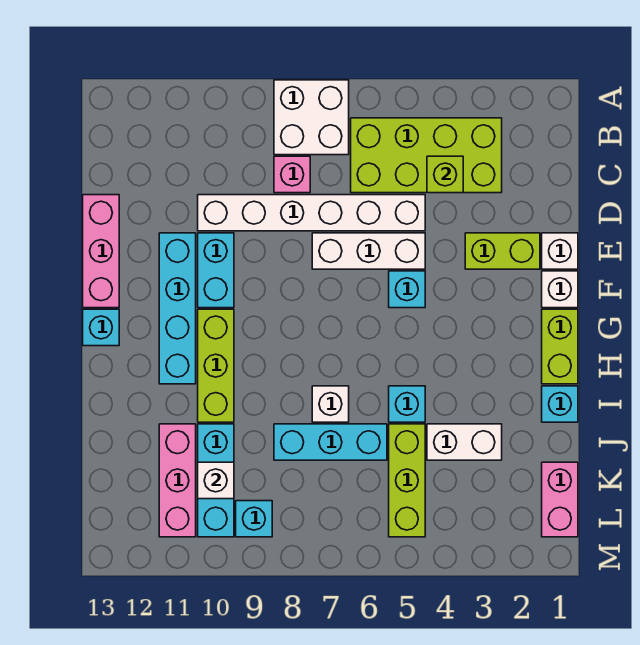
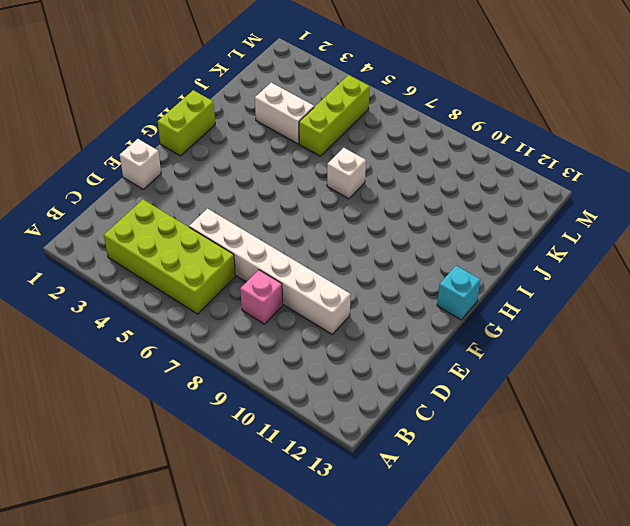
none -> white 2x2 brick [274,80,349,155]
none -> pink 1x3 brick [83,195,119,308]
none -> lime 1x2 brick [465,233,540,269]

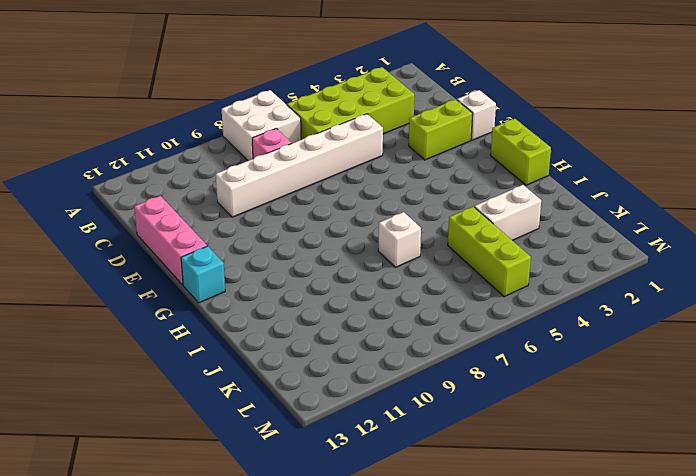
none -> white 1x3 brick [312,233,425,269]
none -> cyan 1x2 brick [198,233,234,308]
none -> cyan 1x4 brick [159,233,196,384]

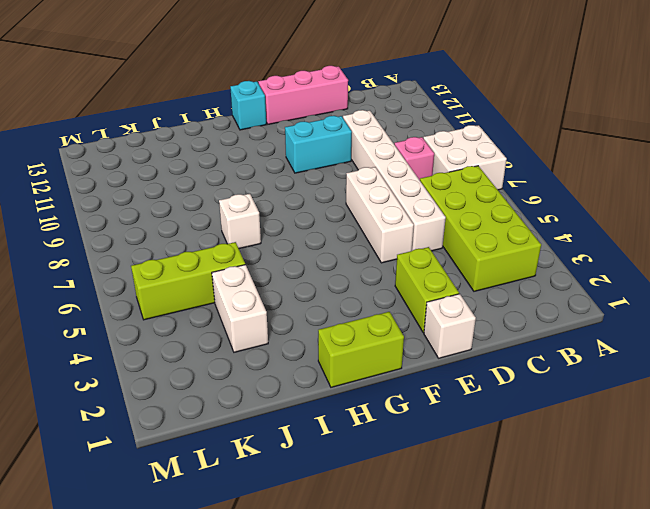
none -> cyan 1x4 brick [159,233,196,384]
none -> white 1x1 brick [542,271,578,308]
none -> cyan 1x1 brick [389,271,425,308]

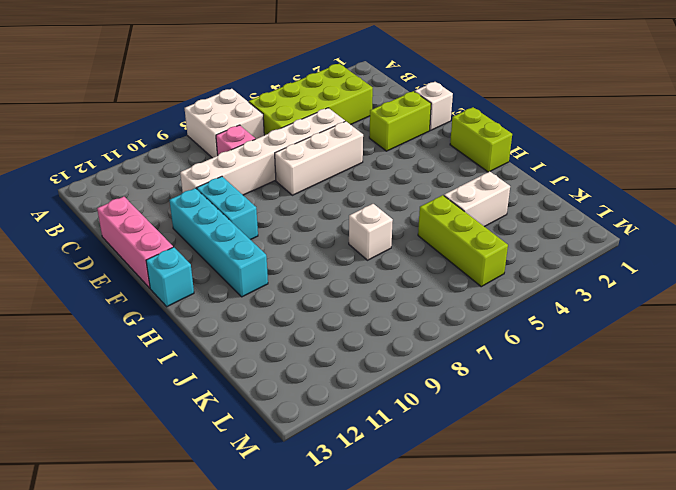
none -> white 1x1 brick [542,271,578,308]
none -> cyan 1x1 brick [389,271,425,308]
none -> lime 1x3 brick [198,309,234,422]

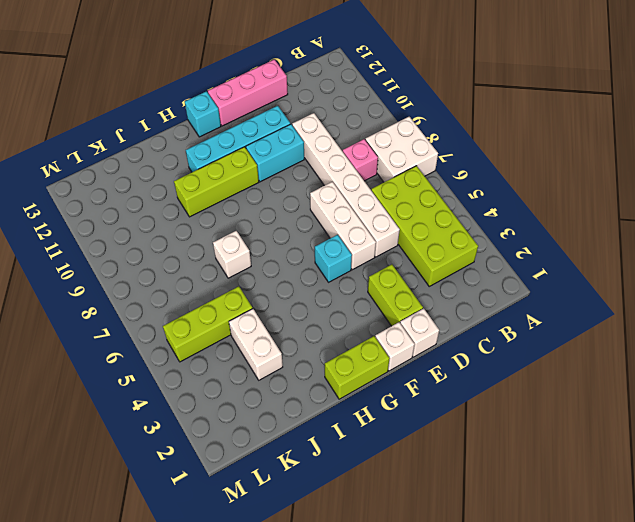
none -> cyan 1x1 brick [542,386,578,422]
none -> cyan 1x1 brick [389,386,425,422]
none -> cyan 1x3 brick [274,424,387,460]

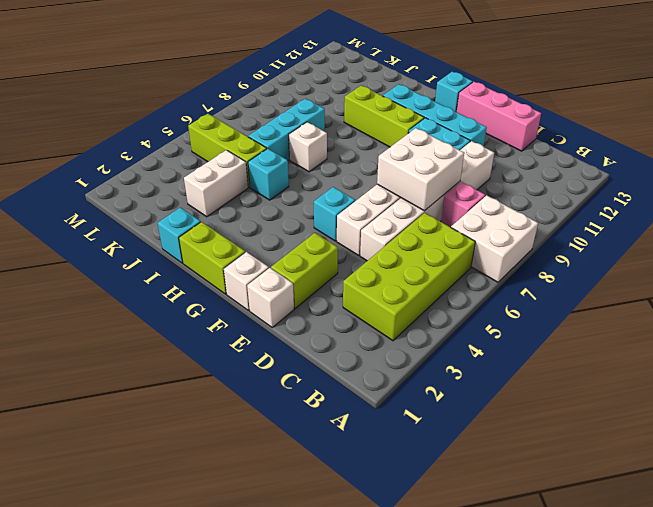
white 2x2 brick [377,128,464,211] -> none
none -> cyan 1x3 brick [198,424,234,537]
none -> pink 1x3 brick [159,424,196,537]
none -> pink 1x2 brick [542,462,578,537]

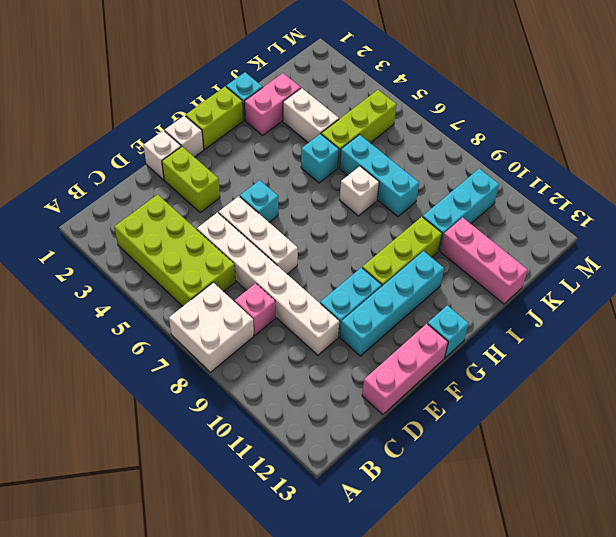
pink 1x2 brick [245,73,301,135] -> pink 1x2 brick moved to [542,462,578,537]
pink 1x3 brick [440,217,528,304] -> pink 1x3 brick turned to [159,424,196,537]
none -> cyan 1x1 brick [236,501,272,537]
none -> lime 1x1 brick [427,156,463,193]
none -> white 1x1 brick [198,462,234,499]

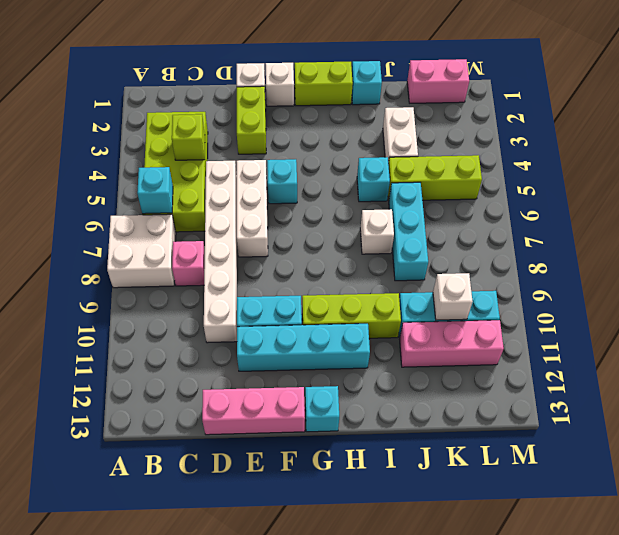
cyan 1x1 brick [137,167,173,214] -> cyan 1x1 brick moved to [236,501,272,537]

